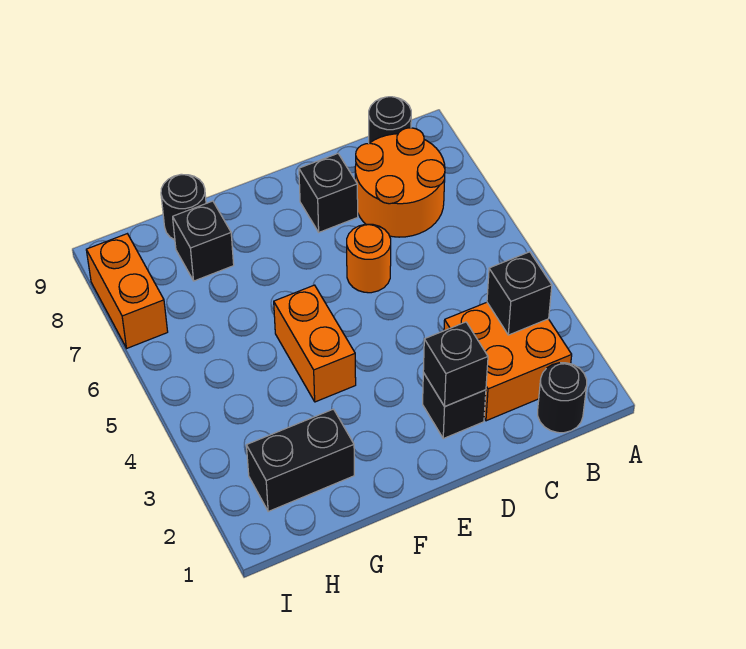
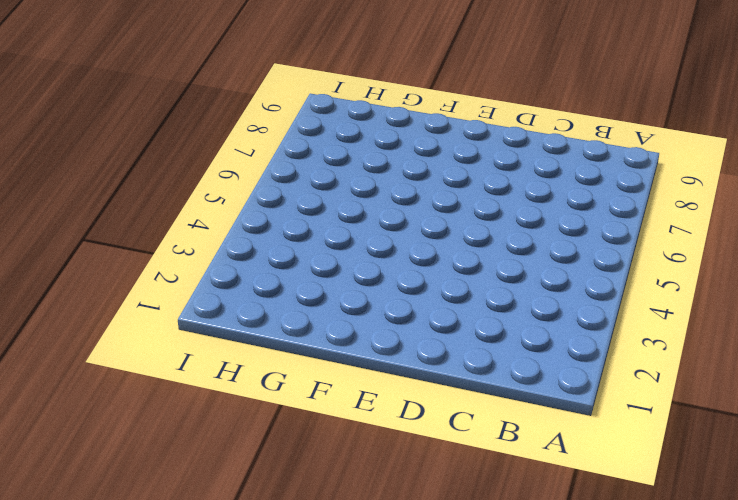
none -> black 1x1 round brick [538,363,587,433]
none -> orange 2x2 brick [444,302,572,421]
none -> orange 2x2 round brick [355,128,445,237]

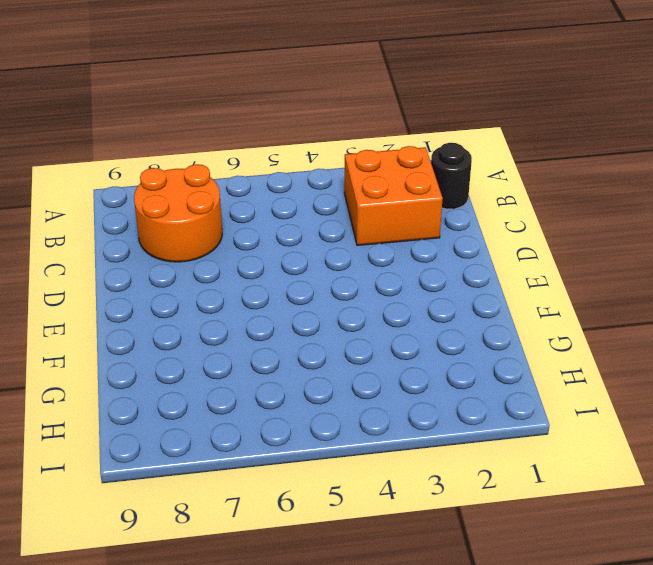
none -> black 1x1 round brick [369,97,411,143]
none -> black 1x1 brick [423,373,486,438]
none -> orange 1x1 round brick [347,224,391,293]

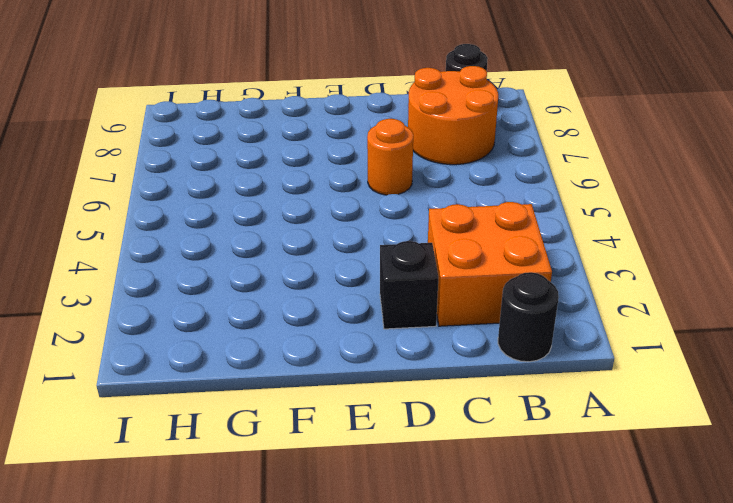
none -> black 1x1 brick [299,153,358,232]
none -> orange 1x2 brick [274,285,356,402]
none -> black 1x2 brick [246,409,354,511]

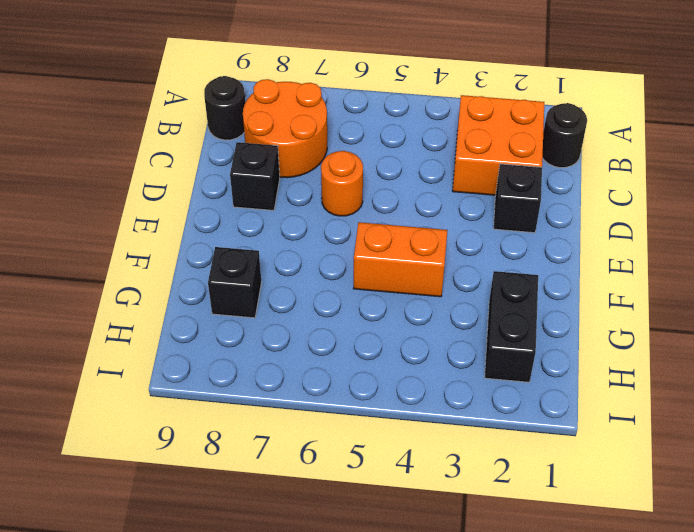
none -> black 1x1 round brick [161,174,206,240]
none -> orange 1x2 brick [86,234,168,348]
none -> black 1x1 brick [487,252,552,335]

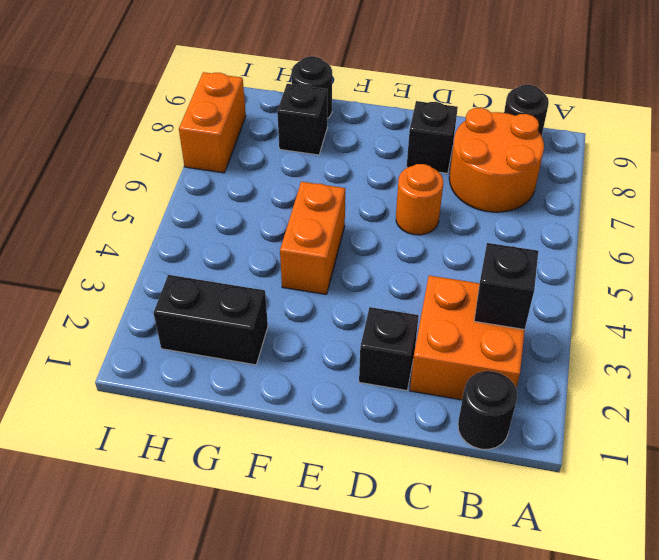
none -> black 1x1 brick [423,322,488,406]

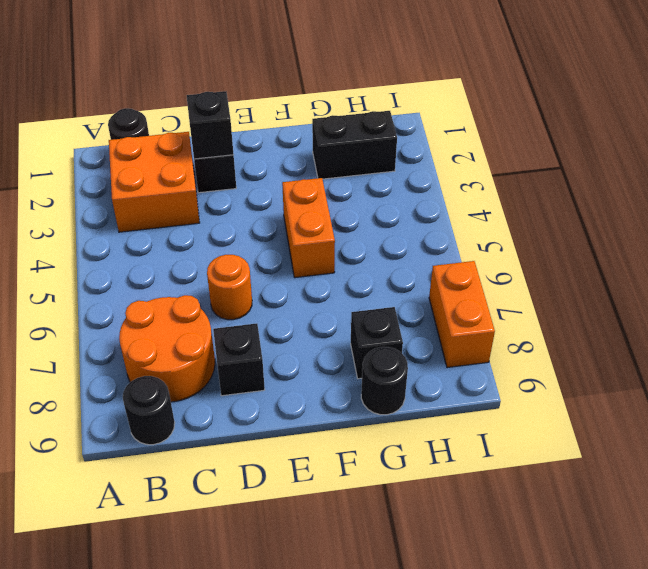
none -> black 1x1 brick [487,252,552,335]

